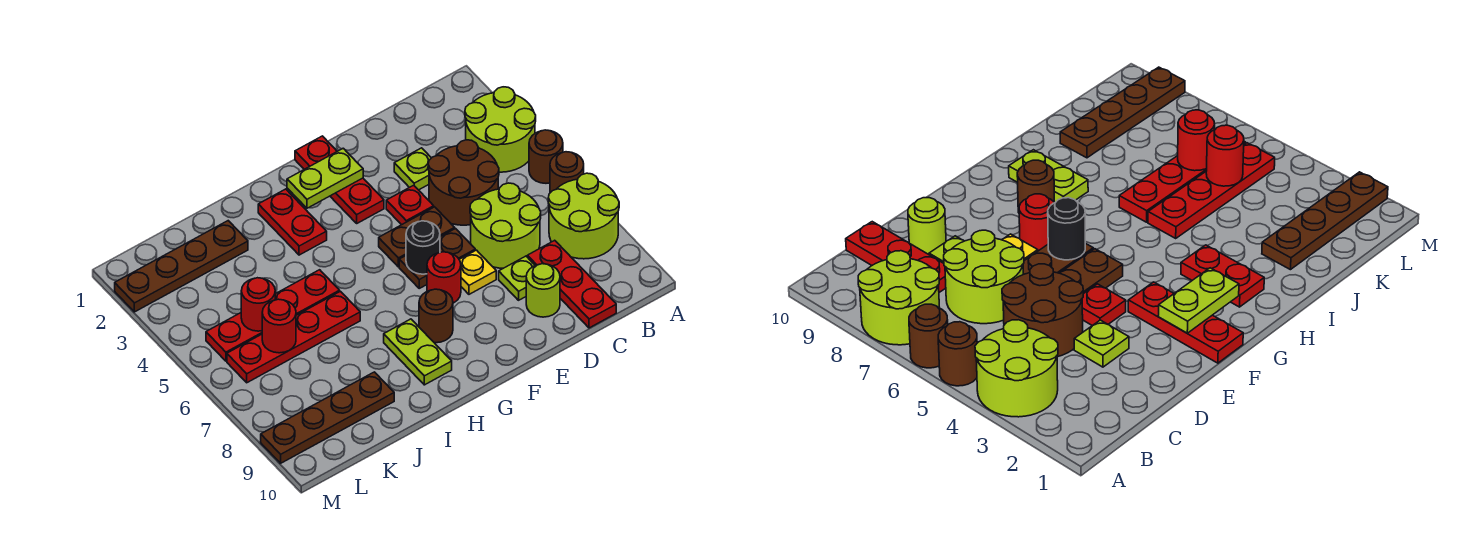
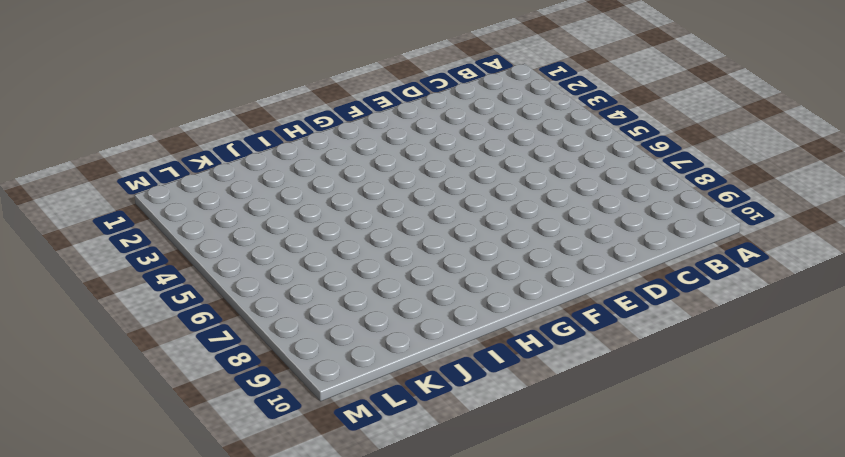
none -> lime 2x2 round brick [465,87,536,172]
none -> brown 1x1 round brick [529,130,563,183]
none -> brown 1x1 round brick [550,152,584,193]

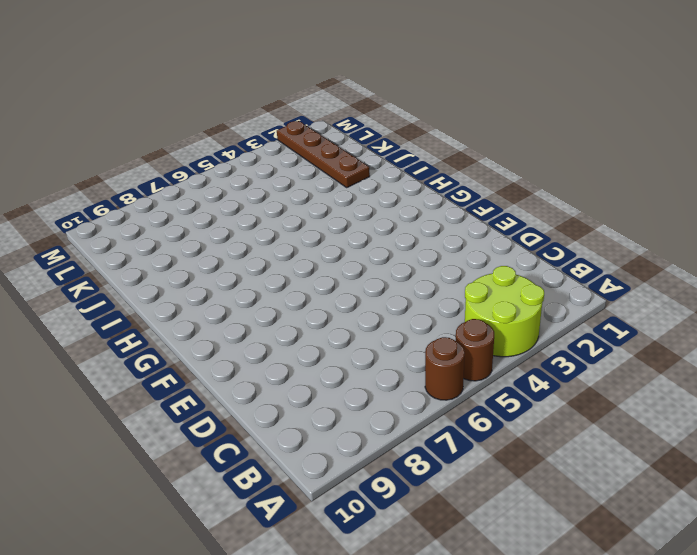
none -> lime 2x2 round brick [548,173,619,259]
none -> brown 2x2 round brick [428,140,499,225]
none -> lime 2x2 round brick [470,183,541,268]

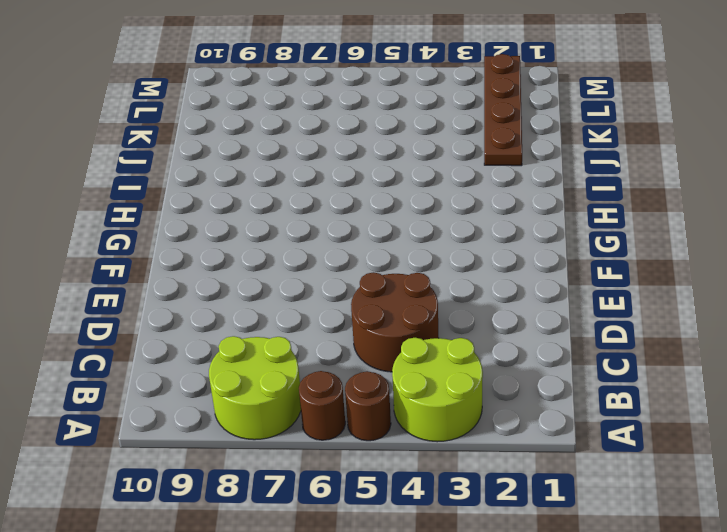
none -> lime 2x2 round brick [470,183,541,268]
none -> red 1x3 plate [527,240,616,328]
none -> lime 1x1 plate [394,148,431,190]

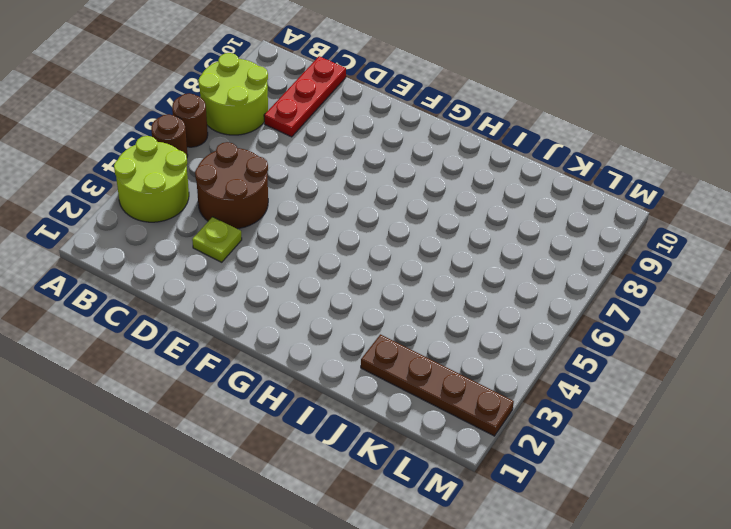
none -> lime 2x2 round brick [470,183,541,268]
none -> lime 1x1 plate [499,256,535,300]
none -> lime 1x1 round brick [526,264,560,317]

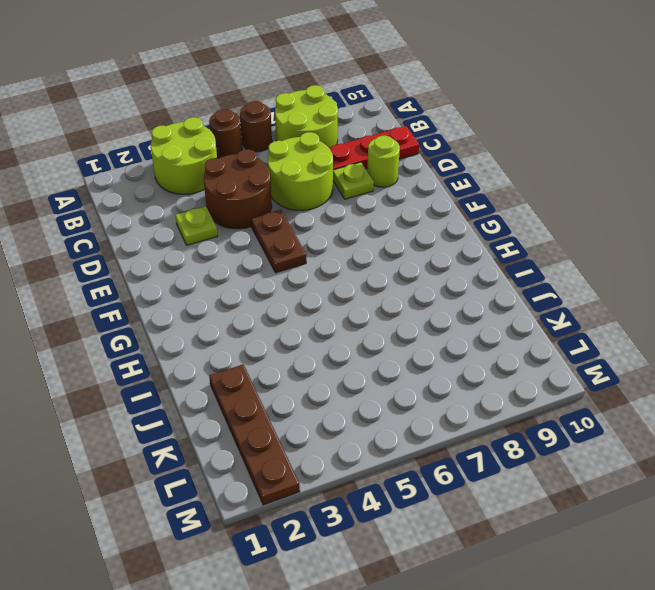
none -> red 1x1 plate [386,185,434,225]
none -> brown 1x2 plate [399,229,475,288]
none -> yellow 1x1 plate [459,250,496,294]

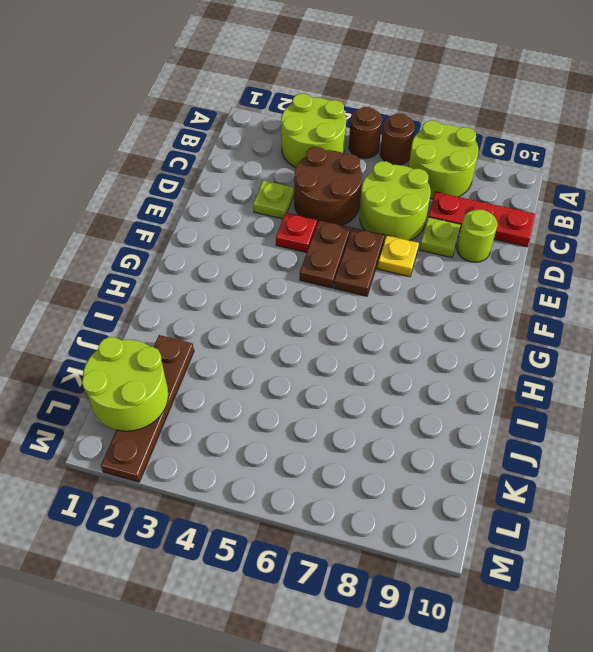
lime 2x2 round brick [82,337,168,431] -> none
none -> red 1x3 plate [295,136,384,223]
none -> red 1x1 round brick [427,252,461,303]
none -> brown 1x1 round brick [419,289,453,343]

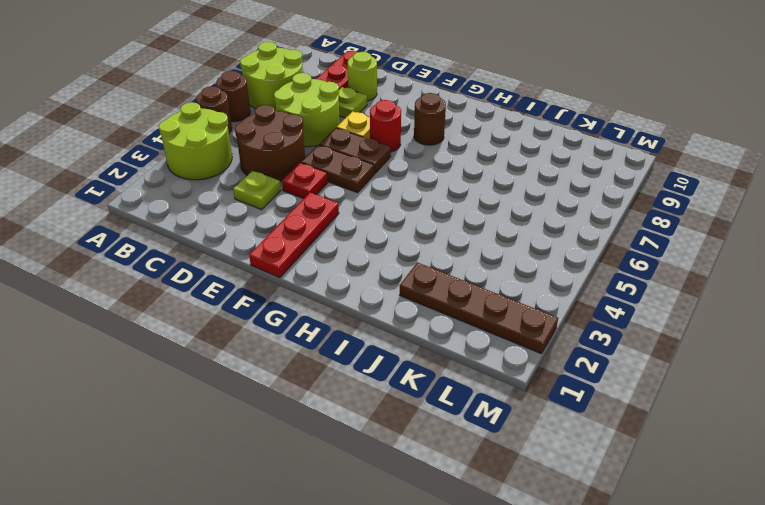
none -> red 1x2 plate [258,189,327,255]
none -> lime 1x2 plate [384,319,452,385]
none -> red 1x4 plate [206,270,340,361]

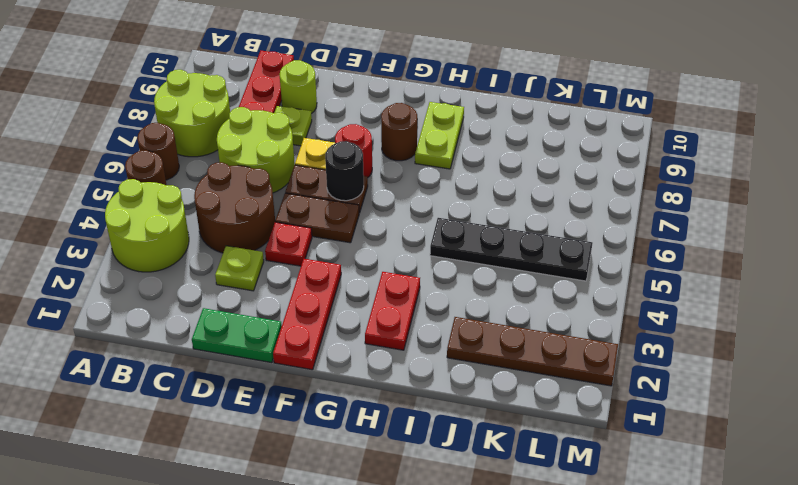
green 1x2 plate [192,308,282,363] -> none
black 1x4 plate [430,218,592,281] -> red 1x4 plate [206,270,340,361]
none -> red 1x4 plate [227,291,360,383]
none -> brown 1x4 plate [261,372,394,463]
none -> lime 1x2 plate [287,148,363,208]

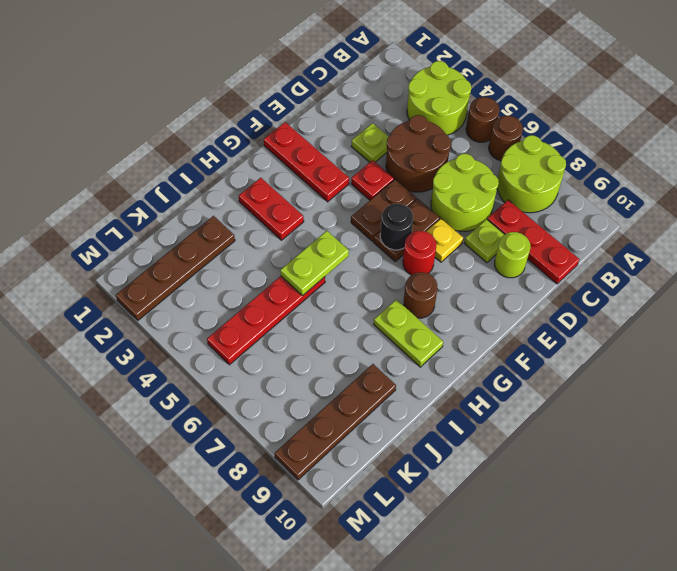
lime 1x2 plate [280,231,349,296] -> lime 1x2 plate moved to [287,148,363,208]
none -> red 1x4 plate [227,291,360,383]
none -> red 1x1 round brick [241,278,275,331]
none -> red 1x1 round brick [262,299,296,353]

